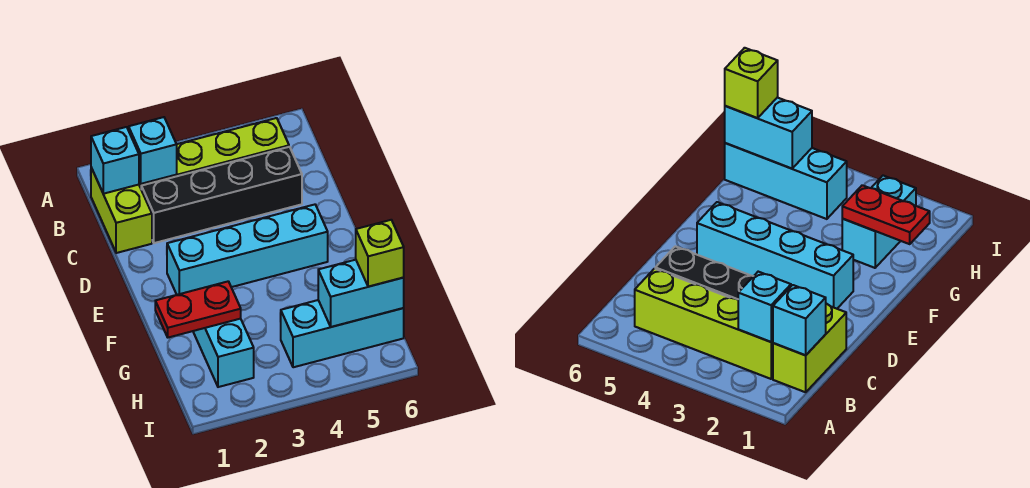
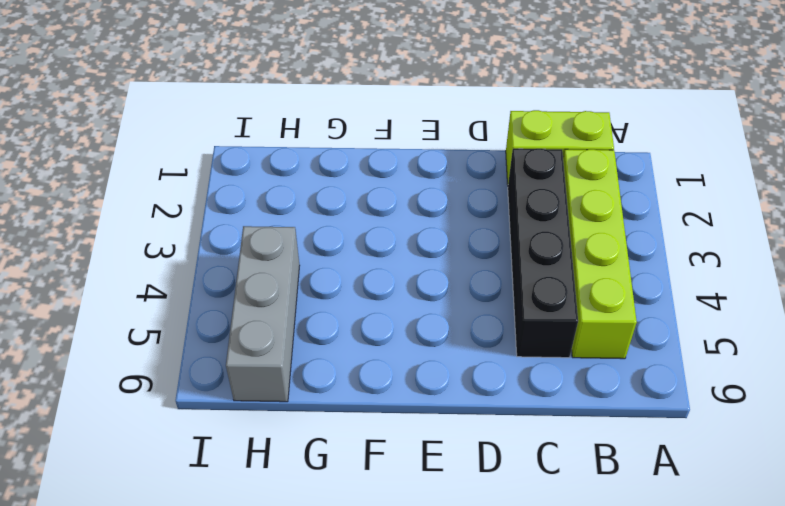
grey 1x3 brick [226,226,300,402] -> cyan 1x3 brick [280,300,404,367]
none -> cyan 1x4 brick [167,205,328,295]
none -> cyan 1x2 brick [193,319,254,387]

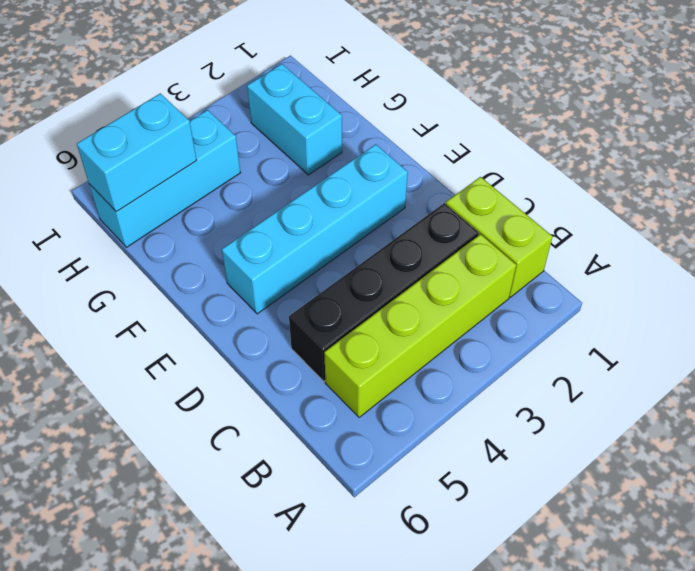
none -> cyan 1x1 brick [91,127,139,194]
none -> cyan 1x1 brick [129,117,177,184]

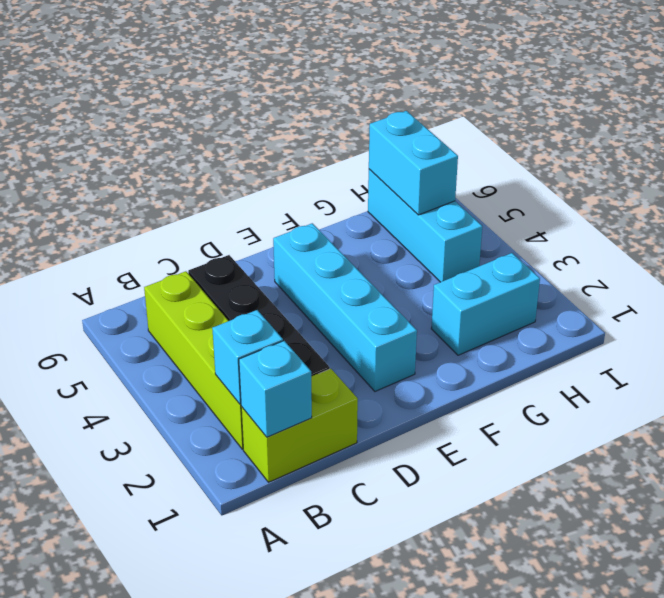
none -> red 1x2 plate [155,281,241,338]
none -> lime 1x1 brick [356,220,404,287]

